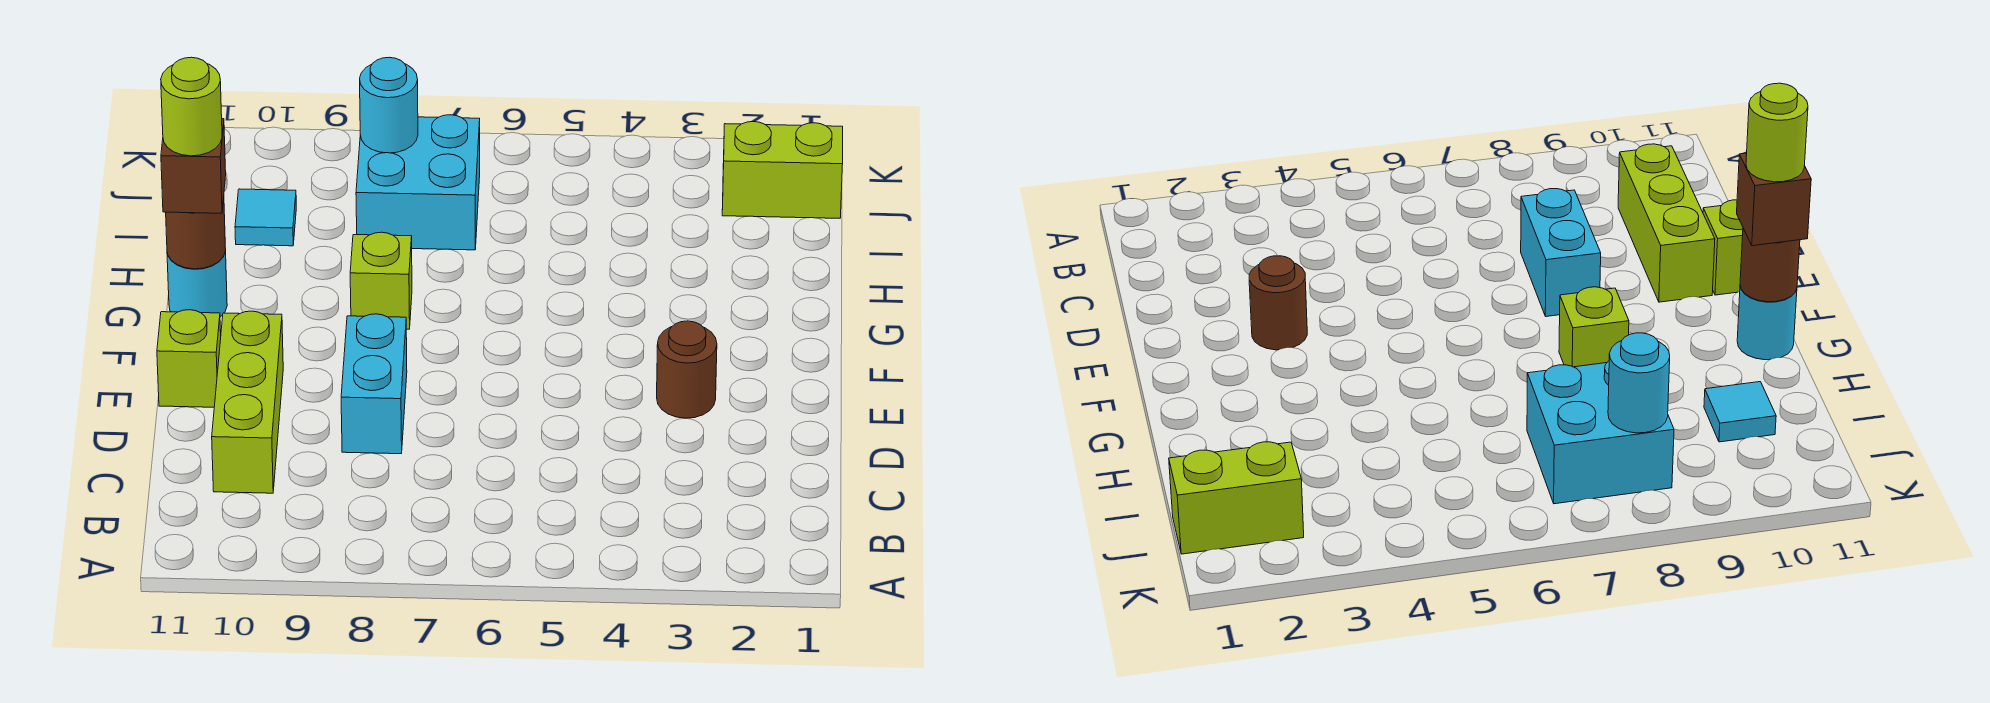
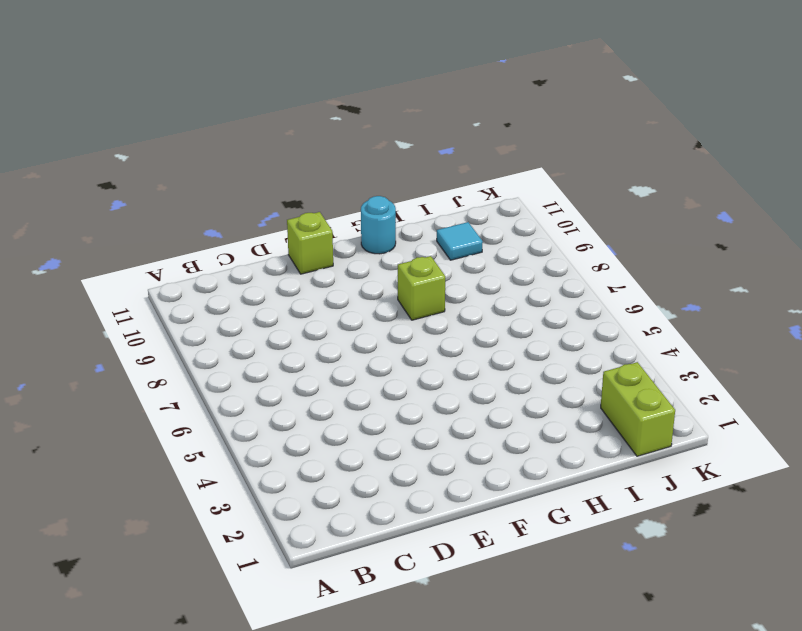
none -> lime 1x3 brick [212,311,283,493]
none -> cyan 1x2 brick [341,314,407,454]
none -> brown 1x1 round brick [657,321,717,418]

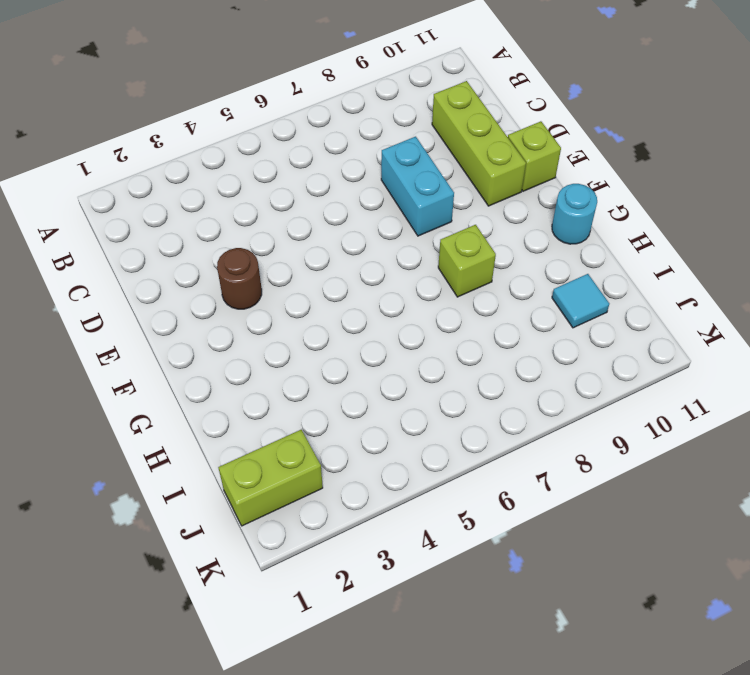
none -> cyan 2x2 brick [356,115,480,250]
none -> brown 1x1 round brick [166,198,226,269]
none -> cyan 1x1 round brick [360,57,418,153]

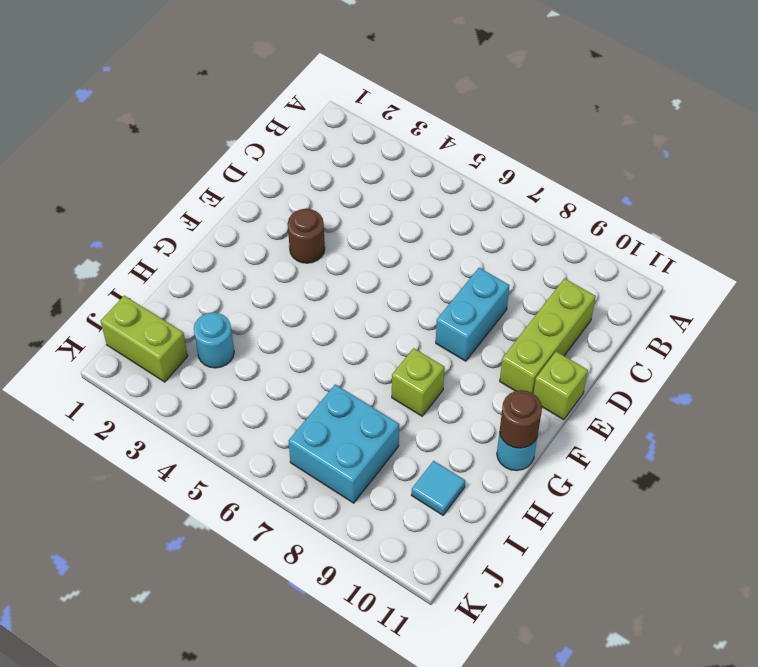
cyan 1x1 round brick [194,313,234,368] -> cyan 1x1 round brick moved to [360,57,418,153]
none -> brown 1x1 brick [161,119,226,213]
none -> lime 1x1 round brick [161,57,222,156]

